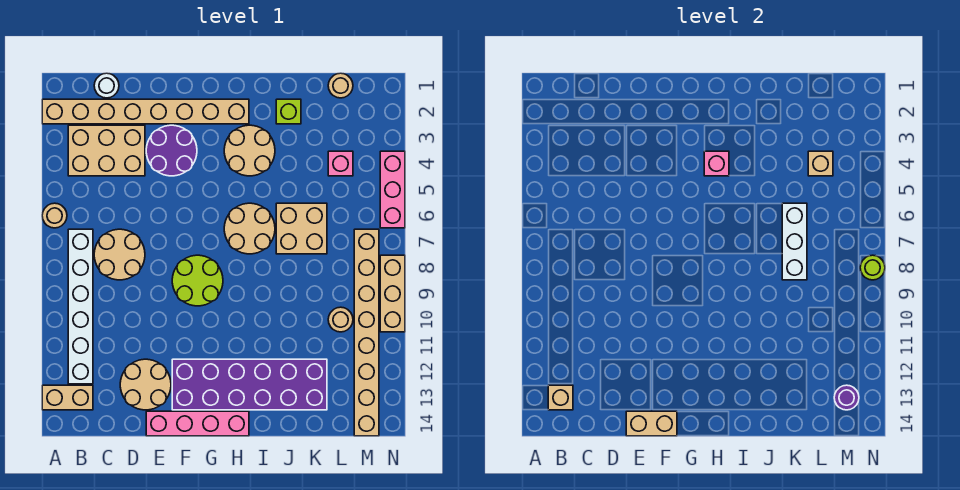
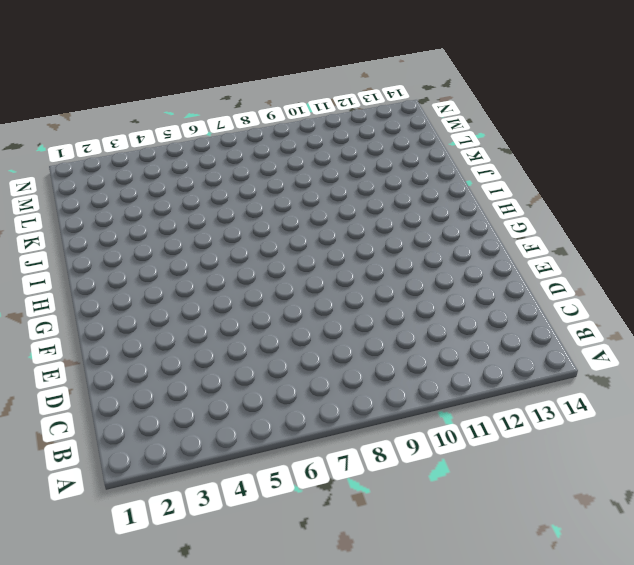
none -> tan 1x8 brick [42,99,249,124]
none -> tan 1x1 round brick [42,203,67,228]
none -> tan 1x2 brick [42,385,93,410]

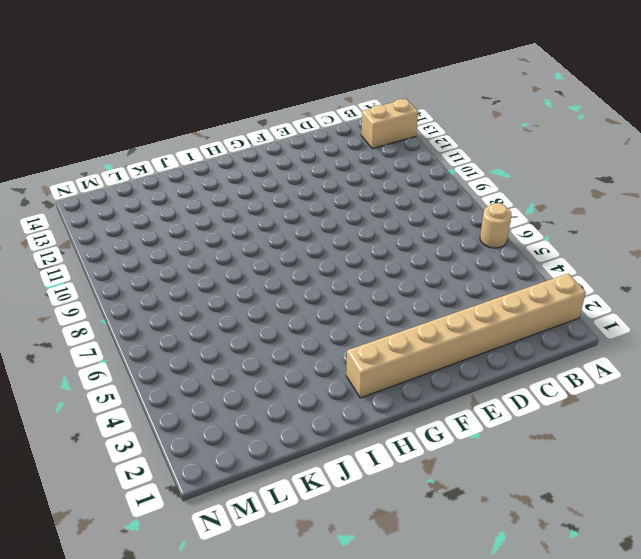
none -> tan 2x3 brick [68,125,145,176]
none -> white 1x6 brick [68,229,93,384]
none -> white 1x1 round brick [94,73,119,98]

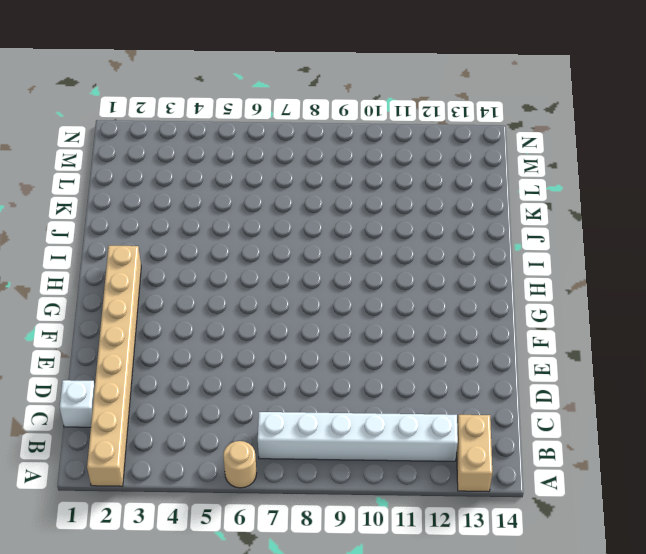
white 1x1 brick [60,380,95,427] -> white 1x1 round brick [94,73,119,98]
none -> tan 2x3 brick [68,125,145,176]
none -> tan 2x2 round brick [94,229,145,280]
none -> tan 2x2 round brick [120,359,171,410]

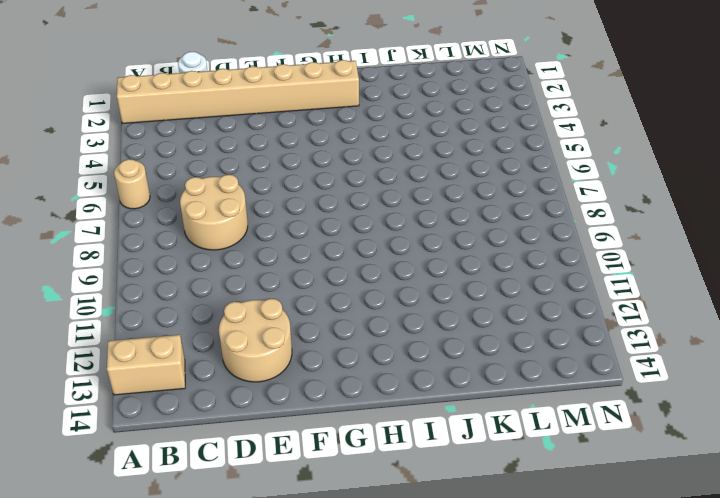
none -> tan 2x3 brick [68,125,145,176]
none -> white 1x6 brick [68,229,93,384]
none -> purple 2x2 round brick [146,125,197,176]

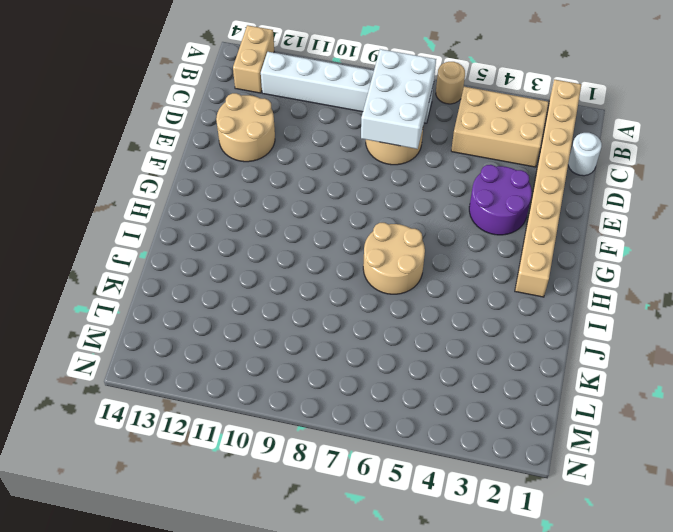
tan 2x3 brick [451,87,549,167] -> tan 2x3 brick turned to [68,125,145,176]
white 2x3 brick [361,49,436,149] -> none
none -> pink 1x4 brick [146,411,249,436]
none -> lime 2x2 round brick [172,255,223,306]
none -> purple 2x6 brick [172,359,327,410]

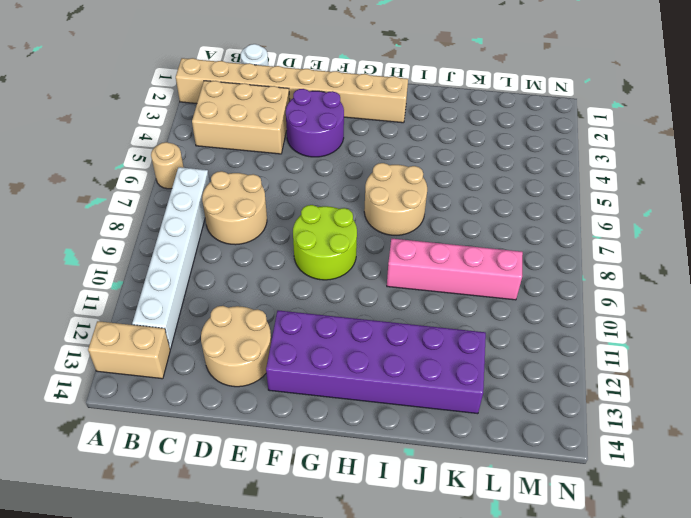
pink 1x4 brick [387,239,523,300] -> pink 1x4 brick moved to [146,411,249,436]
none -> tan 2x2 round brick [224,125,275,176]
none -> lime 1x1 brick [276,99,301,124]
none -> tan 2x2 brick [276,203,327,254]

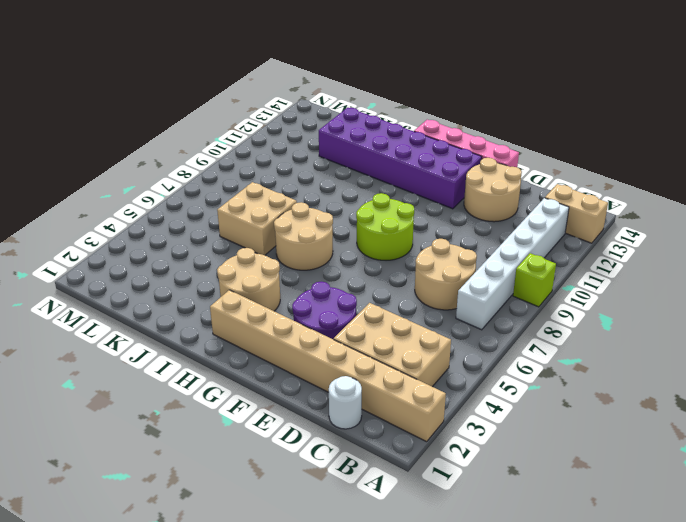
lime 1x1 brick [513,253,556,307] -> lime 1x1 brick moved to [276,99,301,124]
none -> tan 1x1 round brick [42,203,67,228]
none -> tan 1x1 round brick [328,73,353,98]
none -> pink 1x1 brick [328,151,353,176]

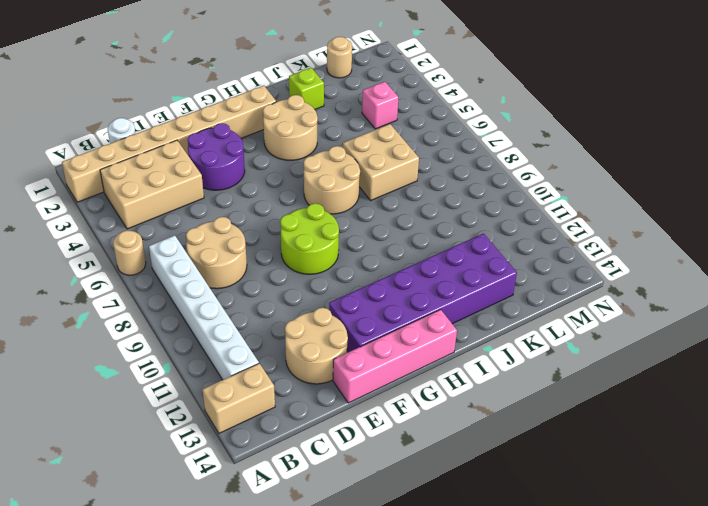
none -> tan 1x1 round brick [328,307,353,332]
none -> tan 1x8 brick [354,229,379,436]
none -> pink 1x3 brick [380,151,405,228]

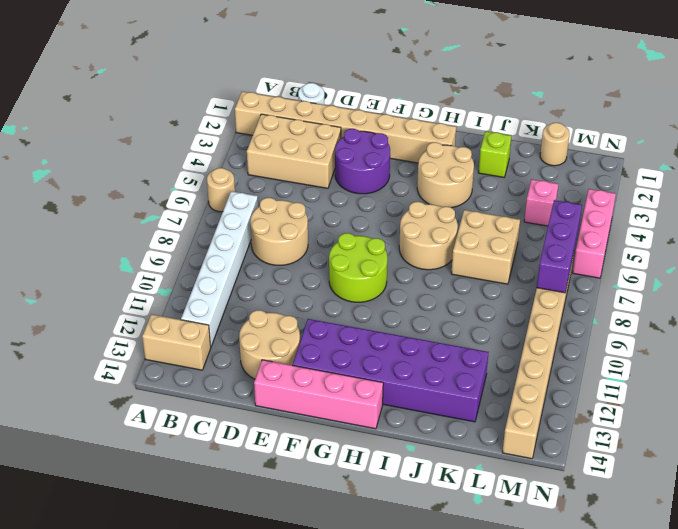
purple 1x3 brick [537,200,582,293] -> none
none -> tan 1x1 round brick [328,307,353,332]
none -> tan 1x3 brick [380,255,405,332]
none -> tan 1x1 brick [548,385,573,410]

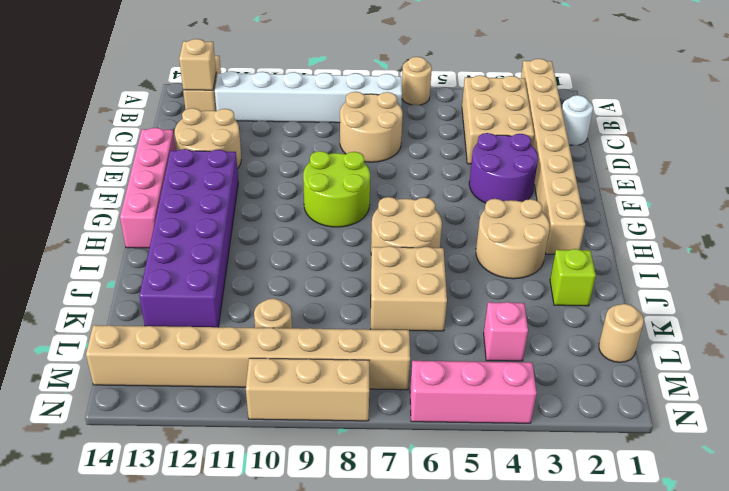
none -> tan 1x2 brick [626,411,677,436]
none -> pink 1x1 brick [704,151,729,176]
none -> white 1x3 brick [782,203,807,280]

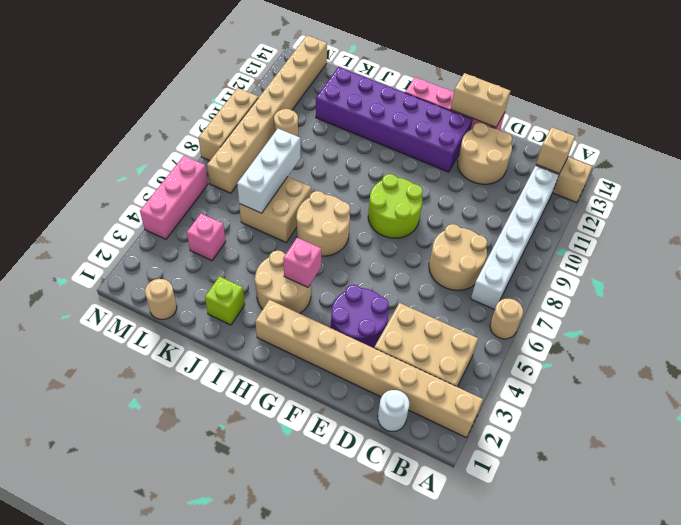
none -> tan 1x1 brick [808,151,833,176]
none -> purple 1x1 round brick [834,385,859,410]
none -> lime 1x1 round brick [860,255,885,280]

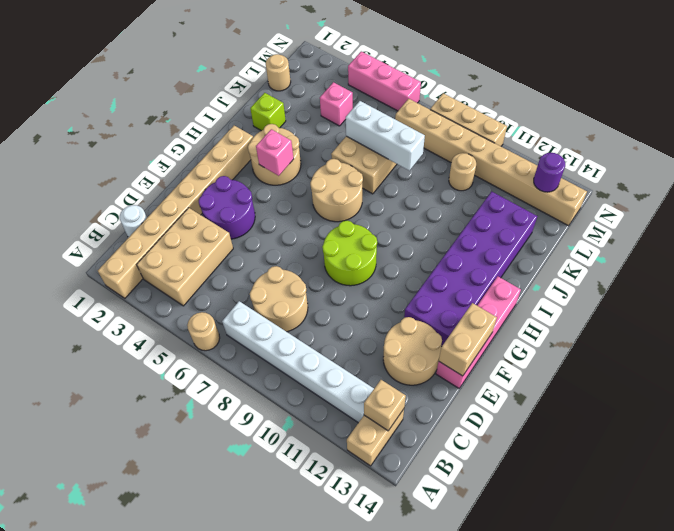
none -> tan 1x1 brick [808,151,833,176]
none -> lime 1x1 round brick [860,255,885,280]

